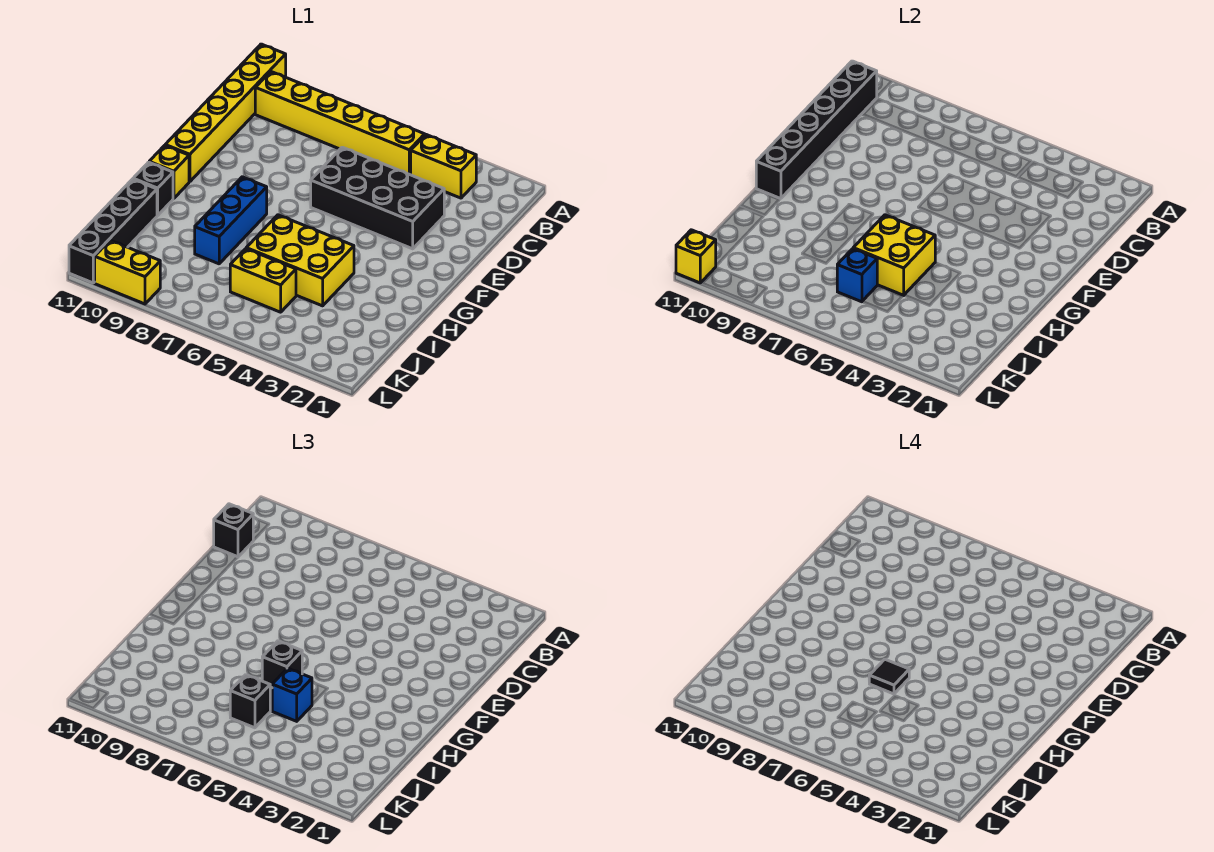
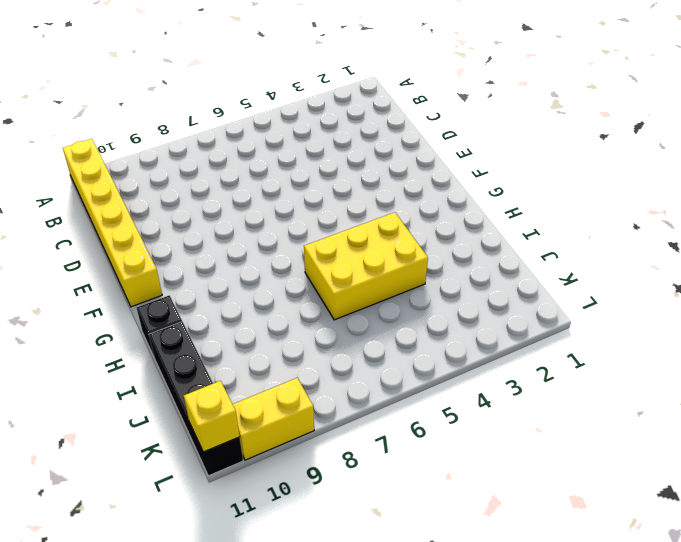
none -> yellow 1x2 brick [411,135,477,198]
none -> yellow 1x6 brick [255,72,425,175]
none -> black 2x4 brick [311,147,444,249]

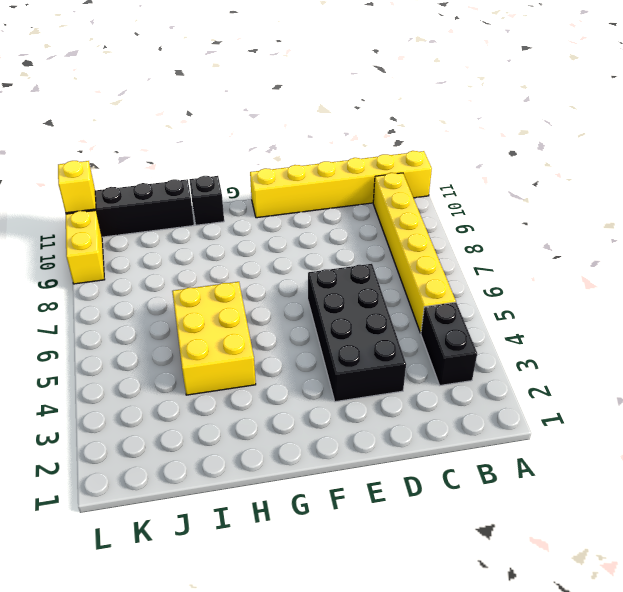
black 1x2 brick [421,302,477,385] -> yellow 1x2 brick [411,135,477,198]
none -> blue 1x3 brick [195,177,267,264]
none -> yellow 1x1 brick [149,145,189,199]
none -> yellow 1x2 brick [230,249,296,312]

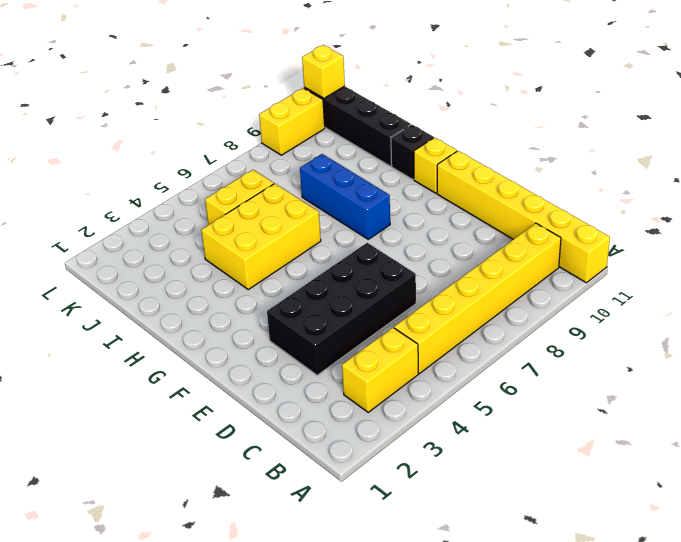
none -> black 1x6 brick [756,61,877,199]
none -> yellow 2x2 brick [853,215,935,295]
none -> blue 1x1 brick [837,249,877,302]

